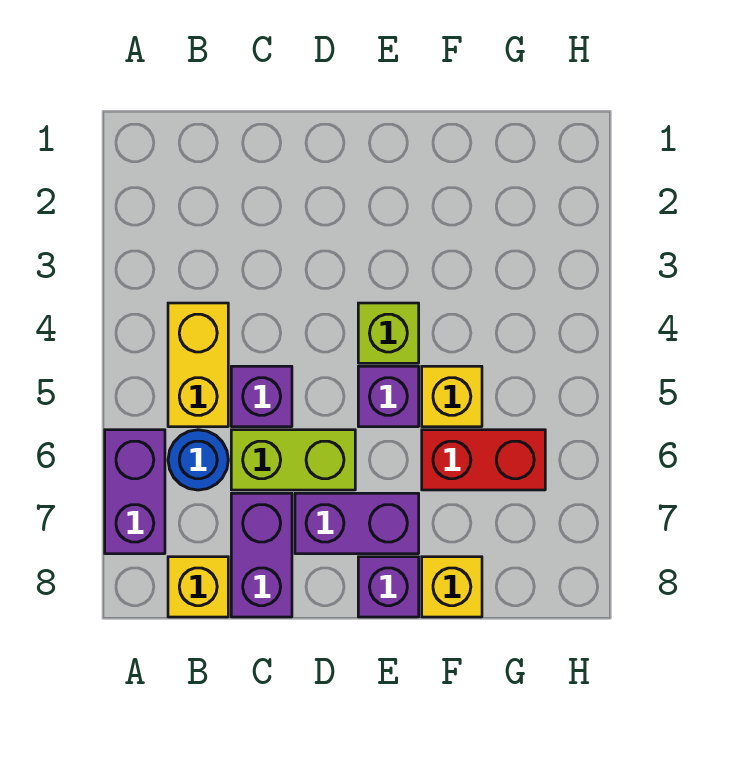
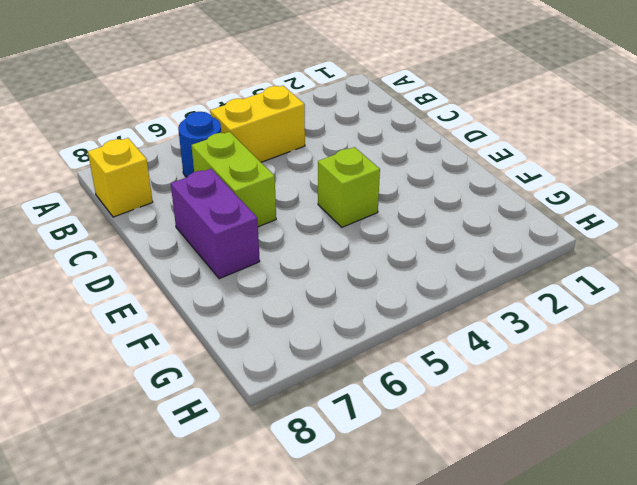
none -> purple 1x2 brick [105,430,165,554]
none -> purple 1x1 brick [231,366,292,427]
none -> purple 1x2 brick [231,493,292,617]

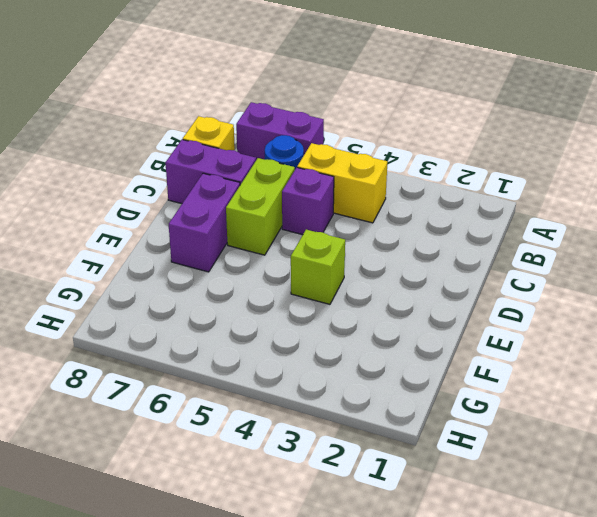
none -> purple 1x1 brick [358,366,419,427]
none -> purple 1x1 brick [358,557,419,617]
none -> yellow 1x1 brick [422,366,482,427]

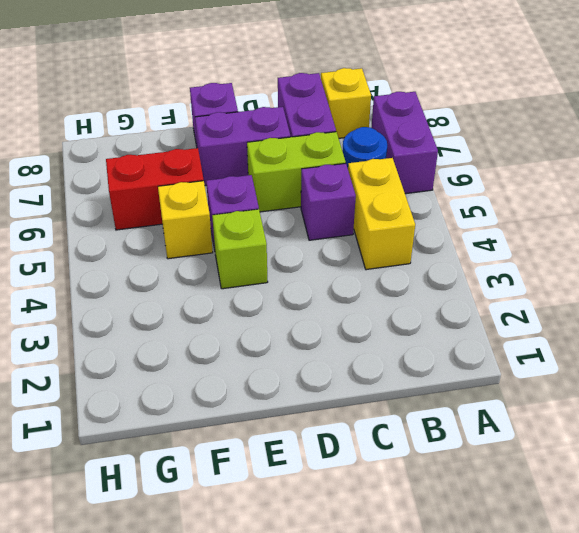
none -> yellow 1x1 brick [422,557,482,617]

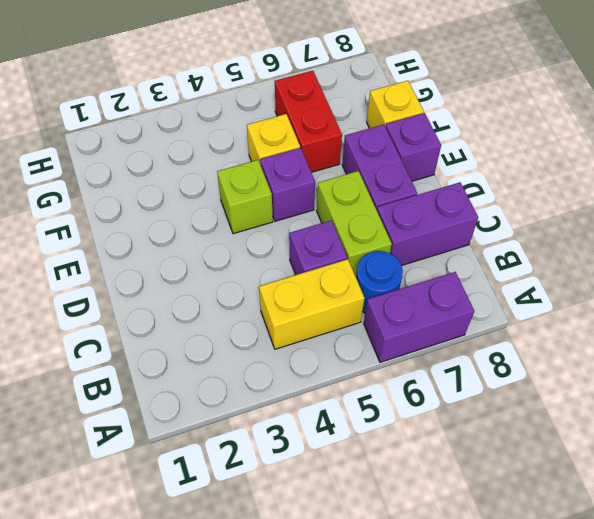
none -> yellow 1x1 brick [168,557,228,617]

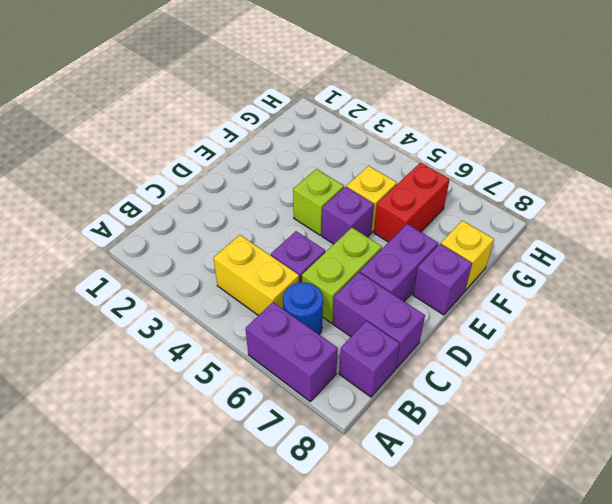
purple 1x1 brick [339,321,400,397] -> yellow 1x1 brick [168,557,228,617]

